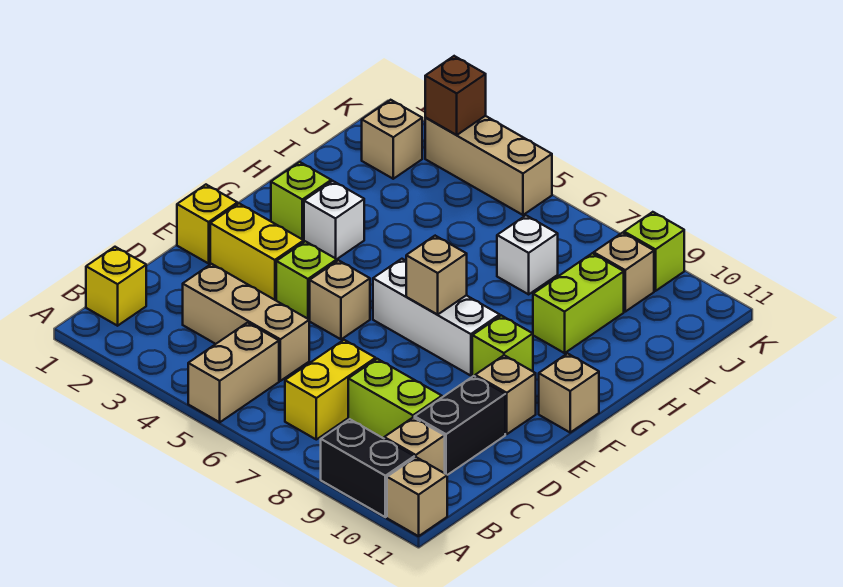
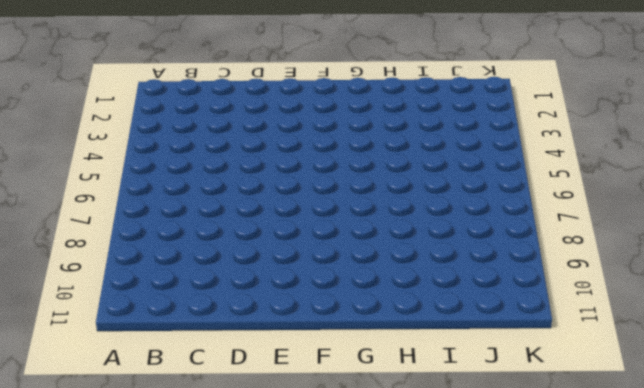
none -> tan 1x2 brick [188,323,279,422]
none -> black 1x2 brick [321,419,414,517]
none -> tan 1x1 brick [387,457,447,536]

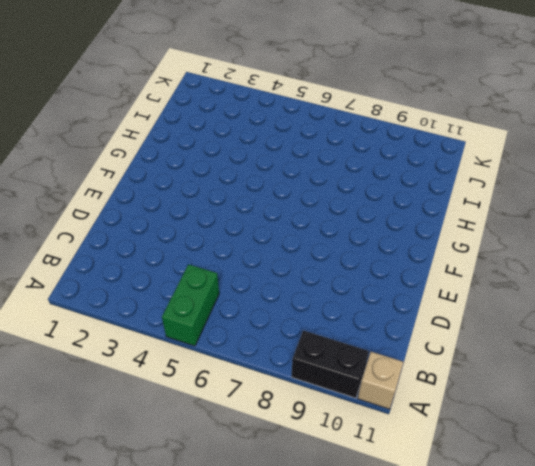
green 1x2 brick [162,264,219,346] -> tan 1x2 brick [188,323,279,422]
none -> yellow 1x1 brick [86,247,146,326]
none -> yellow 1x2 brick [285,340,376,440]
none -> tan 1x1 brick [384,418,445,473]

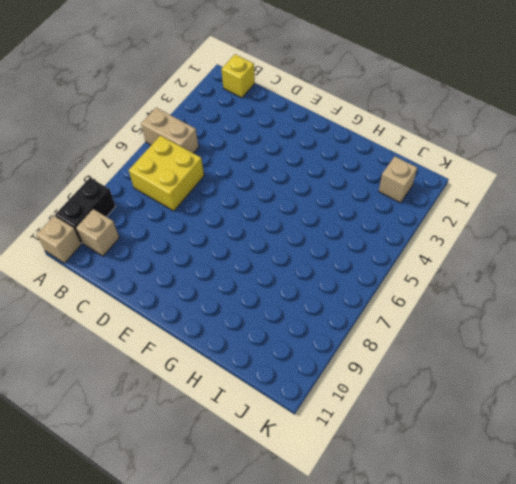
yellow 2x2 brick [129,136,204,211] -> yellow 1x2 brick [285,340,376,440]
none -> tan 1x3 brick [183,264,309,381]
none -> lime 1x2 brick [348,359,442,438]
none -> black 1x2 brick [415,376,505,475]

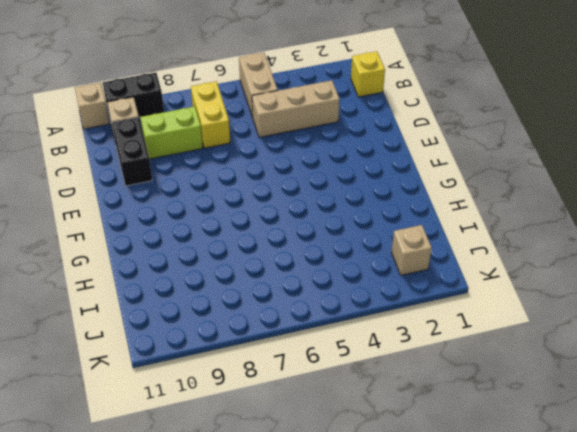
none -> yellow 1x1 brick [177,185,237,263]
none -> yellow 1x2 brick [210,204,304,300]
none -> lime 1x1 brick [276,241,337,320]

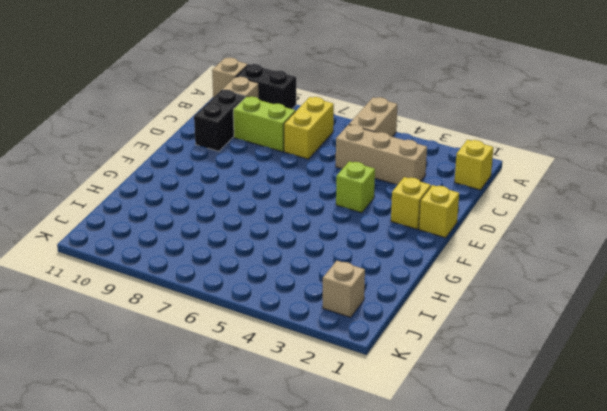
yellow 1x1 brick [391,177,431,229] -> yellow 1x2 brick [210,204,304,300]
none -> tan 1x1 brick [310,260,370,339]
none -> tan 1x1 brick [475,355,536,434]
none -> white 1x3 brick [373,259,500,376]

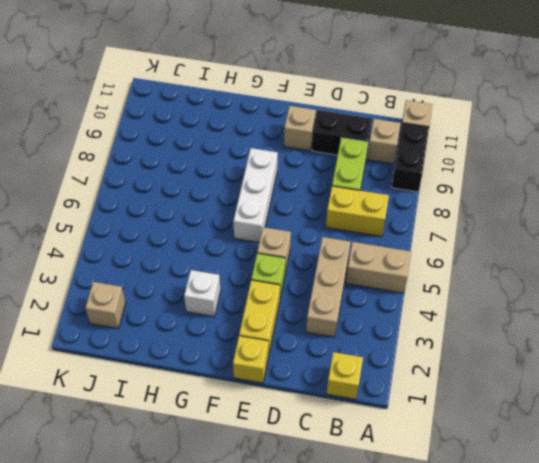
none -> lime 1x1 brick [472,315,533,377]
none -> tan 1x1 brick [539,353,599,432]
none -> lime 1x1 brick [271,162,331,240]

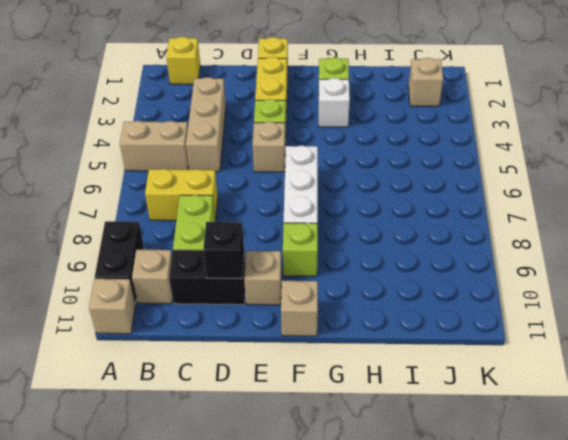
black 1x1 brick [203,222,244,279] -> none
none -> lime 1x2 brick [533,253,624,353]
none -> white 1x1 brick [497,216,558,294]
none -> tan 1x1 brick [594,233,654,312]

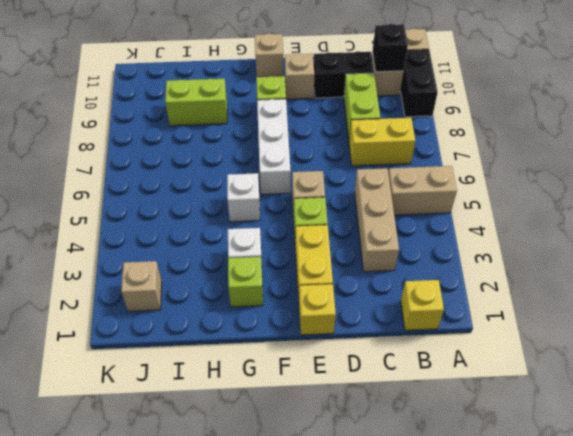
black 1x1 brick [373,24,408,72] -> none
white 1x1 brick [227,173,260,222] -> white 1x1 brick moved to [497,216,558,294]
none -> tan 1x1 brick [594,233,654,312]
none -> tan 1x3 brick [425,116,552,215]
none -> lime 1x1 brick [624,212,684,291]

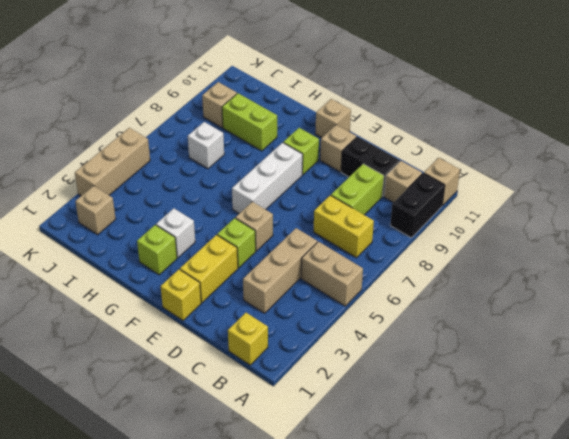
none -> lime 1x1 brick [624,212,684,291]
none -> tan 1x1 brick [406,236,467,315]
none -> brown 1x1 brick [425,56,486,135]

